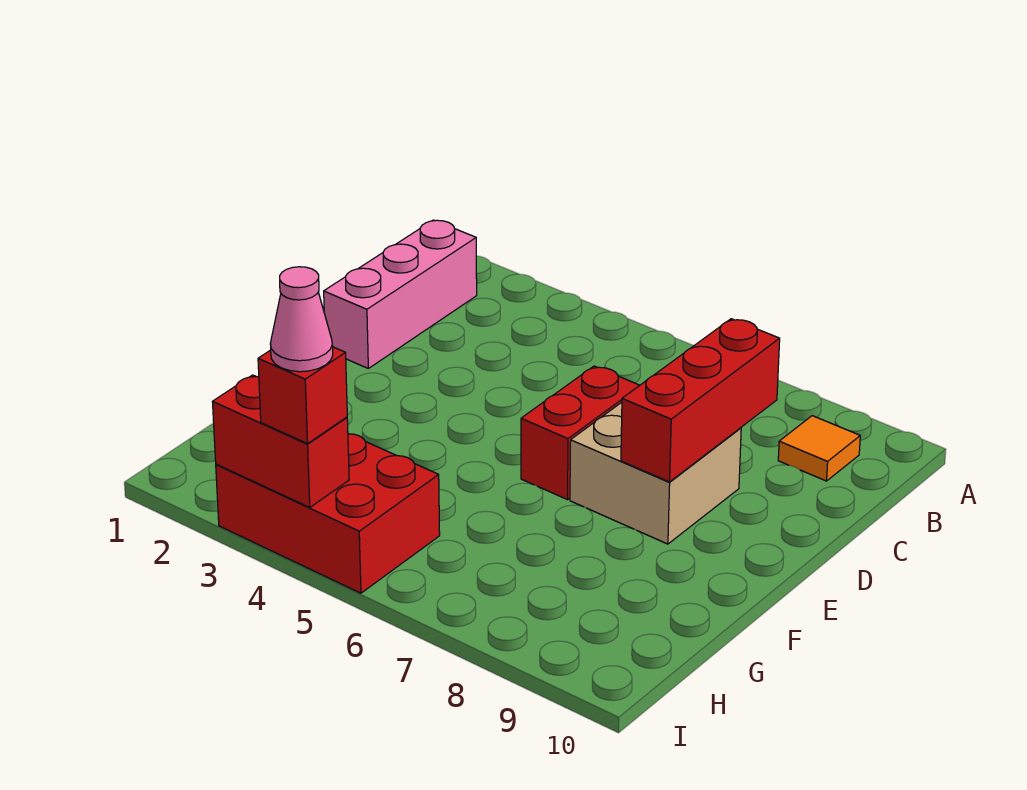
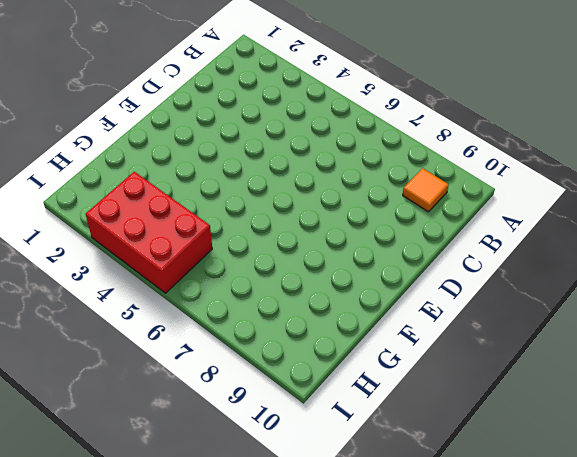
none -> pink 1x3 brick [324,220,477,368]
none -> red 1x2 brick [521,366,640,500]

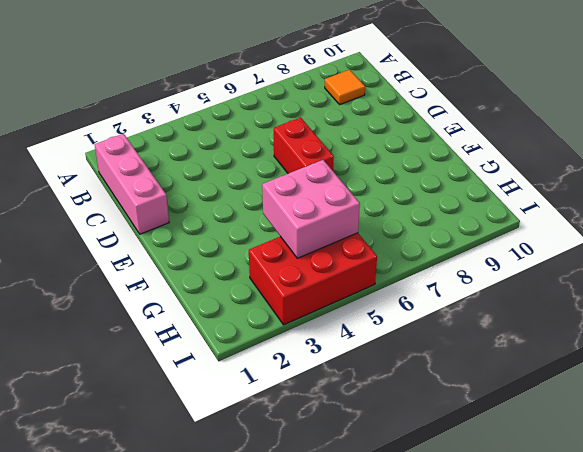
pink 2x2 brick [262,160,360,258] -> none
none -> tan 2x2 brick [570,402,741,544]
none -> red 1x3 brick [621,319,780,482]

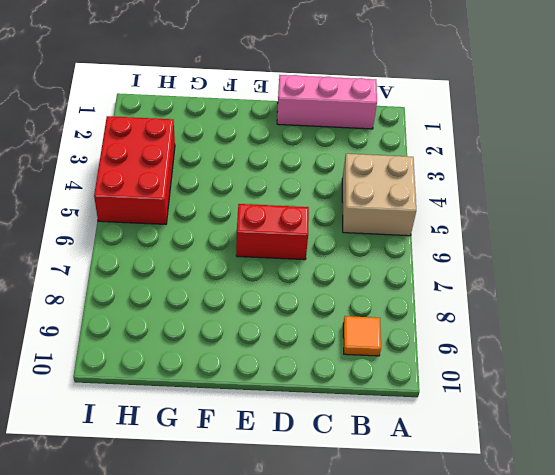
tan 2x2 brick [342,154,416,236] -> tan 2x2 brick moved to [570,402,741,544]
none -> red 1x3 brick [621,319,780,482]
none -> red 1x2 brick [212,375,349,508]

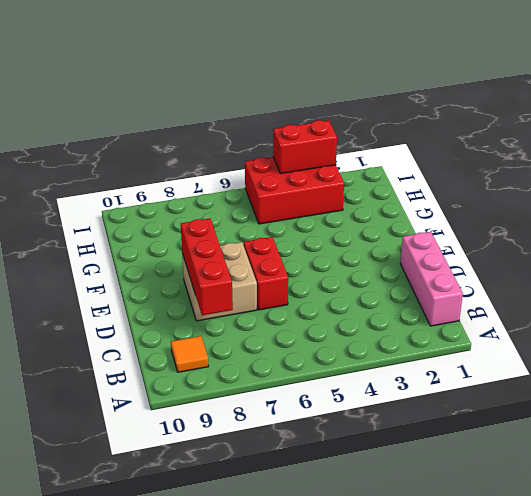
none -> red 1x1 brick [258,347,347,444]
none -> pink 1x1 cone [270,267,333,372]

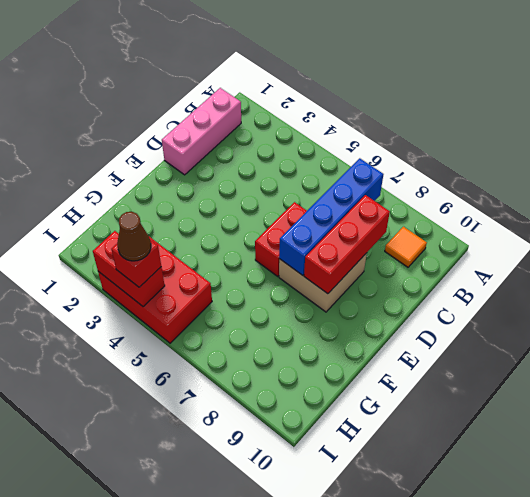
blue 1x4 brick [279,158,384,275] -> none
brown 1x1 cone [117,212,151,261] -> pink 1x1 cone [270,267,333,372]

